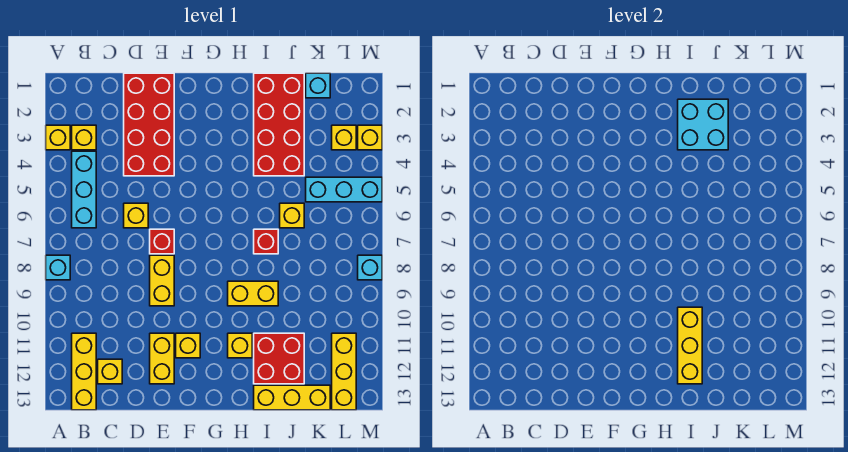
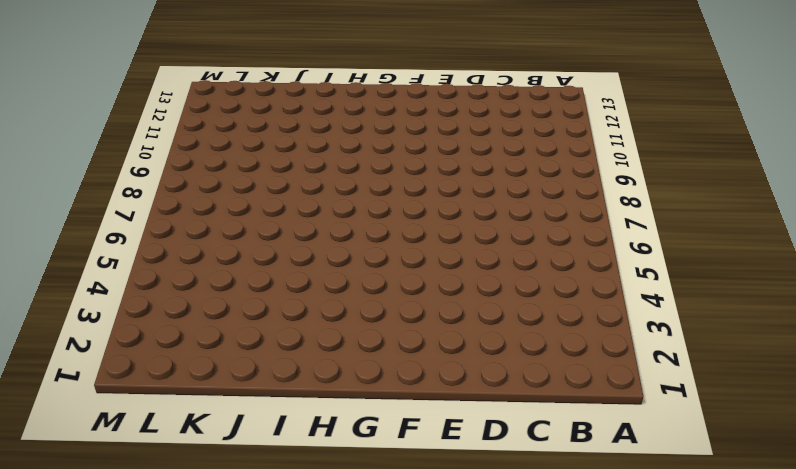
none -> yellow 1x1 brick [46,125,70,150]
none -> cyan 1x1 brick [46,255,70,280]
none -> yellow 1x1 brick [72,125,96,150]

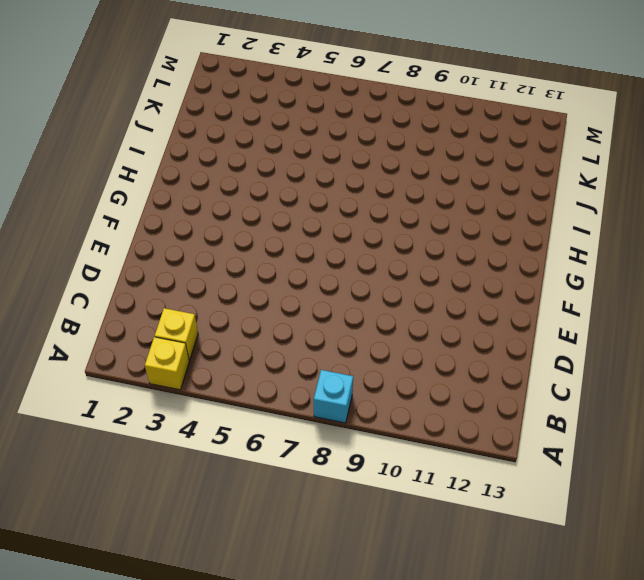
none -> cyan 1x3 brick [72,151,96,228]
none -> yellow 1x3 brick [72,333,96,410]
none -> yellow 1x1 brick [98,359,122,384]

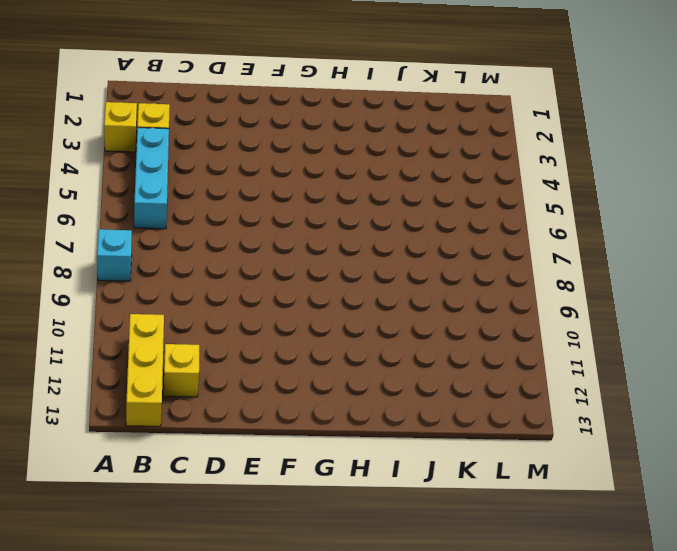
none -> red 2x4 brick [124,73,174,176]
none -> yellow 1x1 brick [124,203,148,228]
none -> red 1x1 brick [150,229,174,254]

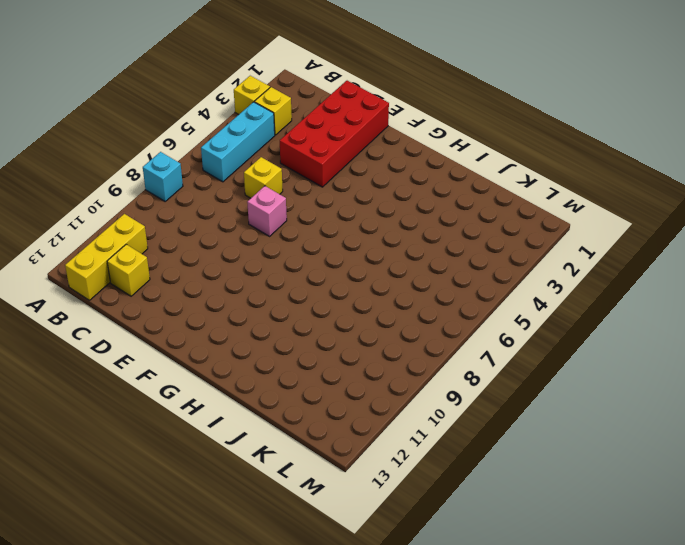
pink 1x1 brick [247,186,287,236] -> red 1x1 brick [150,229,174,254]
none -> yellow 1x2 brick [150,255,174,306]
none -> yellow 1x2 brick [150,333,174,384]
none -> yellow 1x1 brick [176,333,200,358]

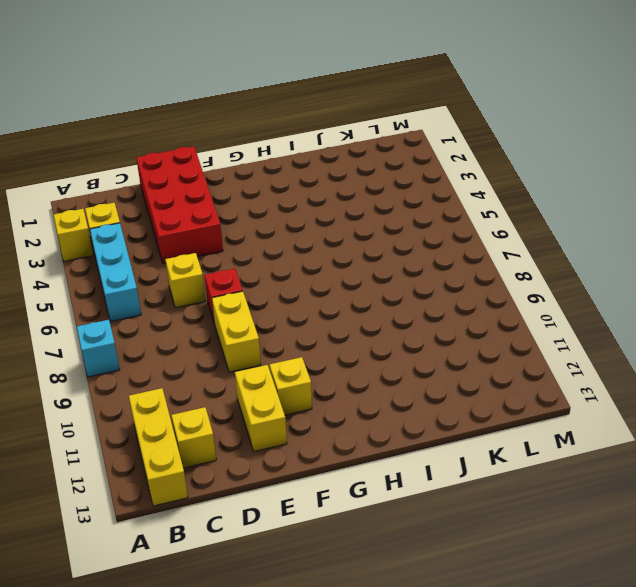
none -> yellow 1x2 brick [228,281,278,306]
none -> yellow 1x1 brick [228,333,252,358]
none -> red 2x4 brick [254,73,304,176]

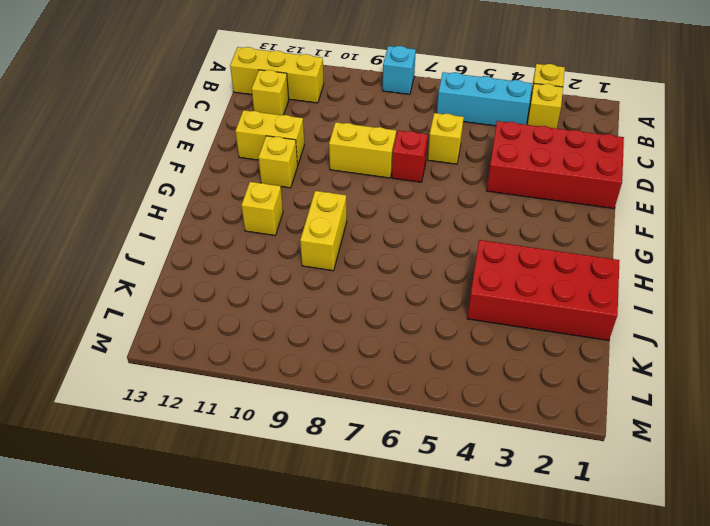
none -> red 1x1 brick [254,229,278,254]
none -> red 2x2 brick [254,333,304,384]
none -> yellow 1x3 brick [254,385,330,410]

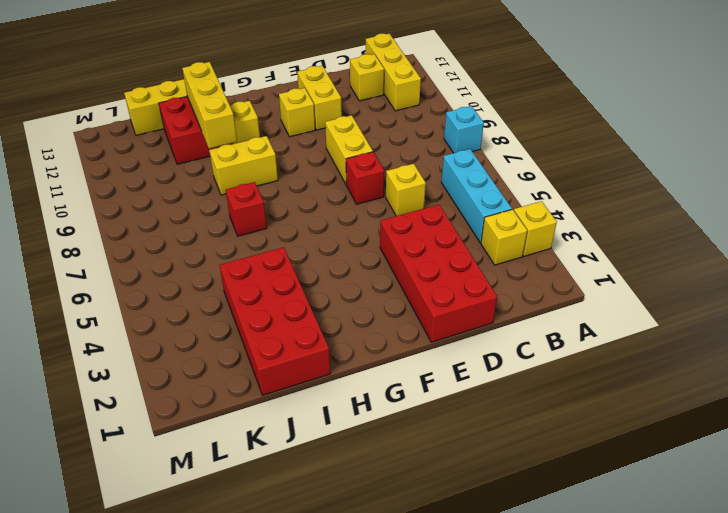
none -> yellow 1x1 brick [280,203,304,228]
none -> cyan 1x1 brick [306,73,330,98]
none -> cyan 1x3 brick [306,177,382,202]

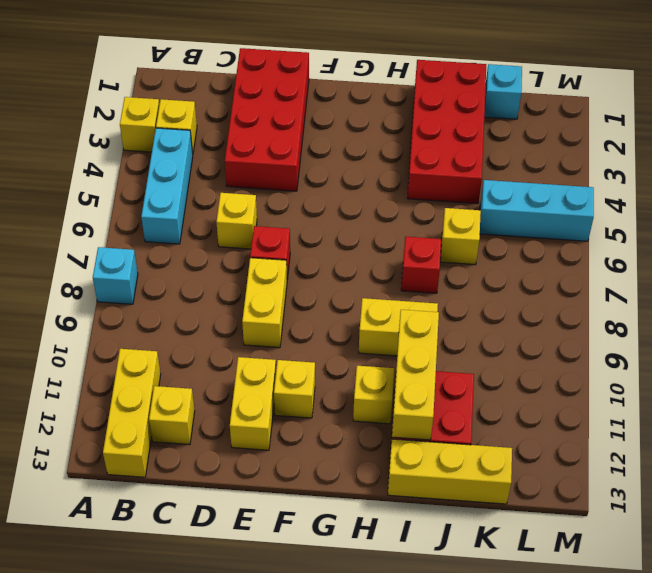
none -> yellow 1x1 brick [332,125,356,150]
none -> yellow 1x3 brick [332,333,356,410]
none -> yellow 1x1 brick [358,125,382,150]

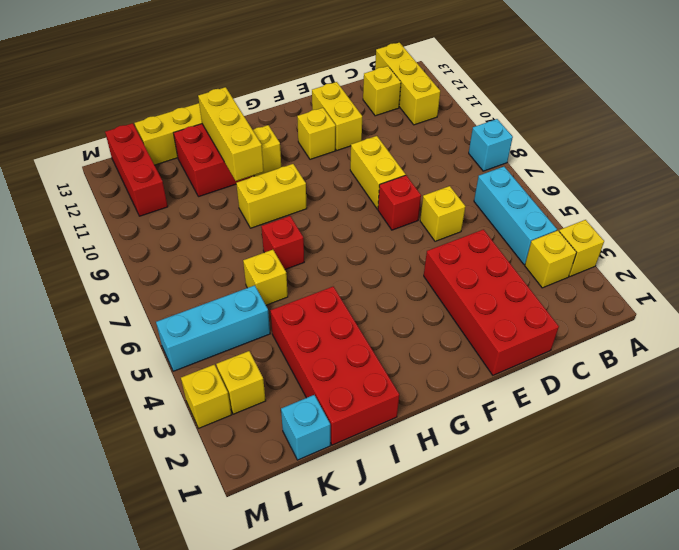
red 1x3 brick [105,123,168,216] -> yellow 1x3 brick [332,333,356,410]
none -> cyan 1x1 brick [358,255,382,280]
none -> cyan 2x2 brick [678,99,728,150]

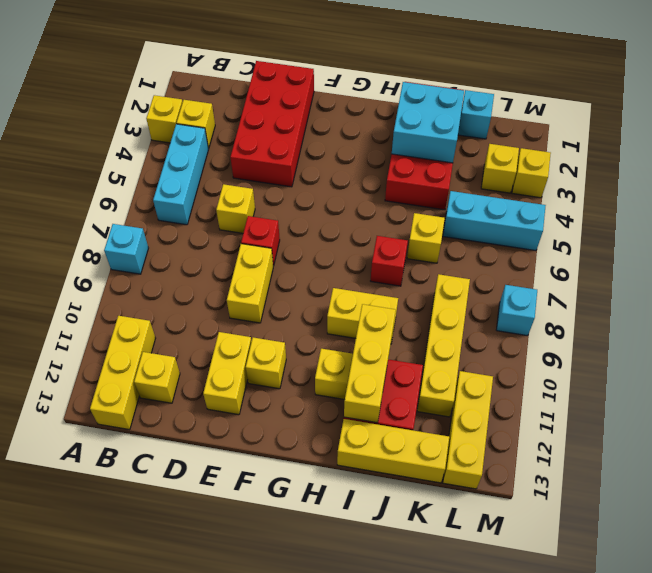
yellow 1x4 brick [417,274,470,417] -> none

